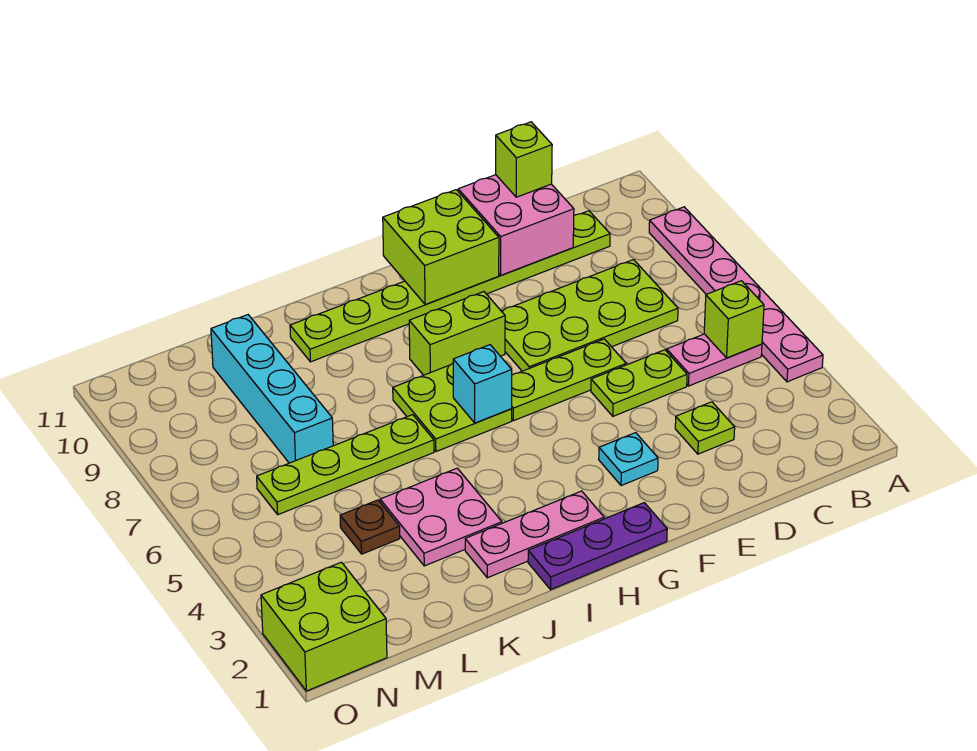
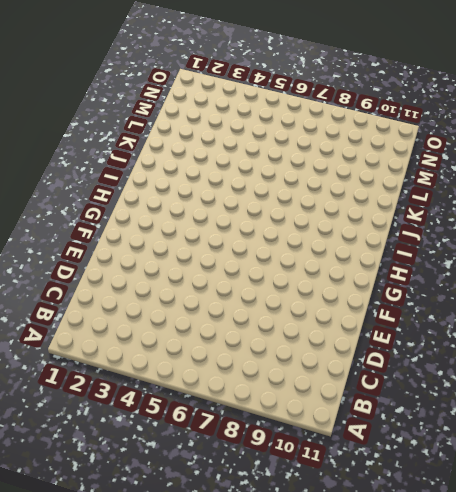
none -> pink 1x6 plate [649,207,823,382]
none -> pink 1x2 plate [667,334,762,386]
none -> lime 2x4 plate [502,260,678,371]

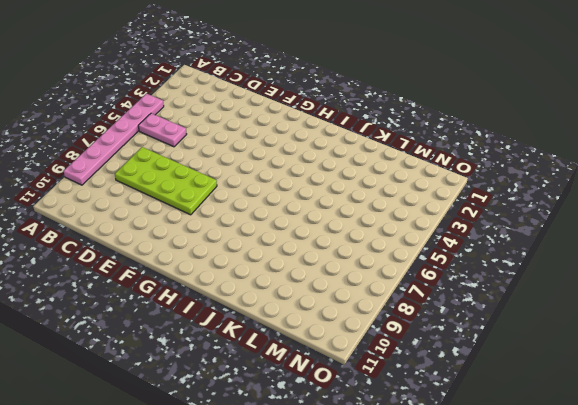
none -> lime 1x8 plate [290,211,610,362]
none -> lime 1x1 plate [675,402,735,454]
none -> lime 1x2 plate [591,350,687,416]

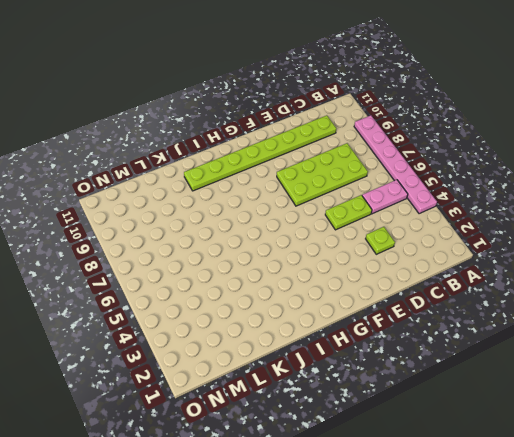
none -> lime 1x3 plate [512,339,626,421]
none -> cyan 1x1 plate [599,433,658,486]
none -> purple 1x3 plate [528,503,667,590]

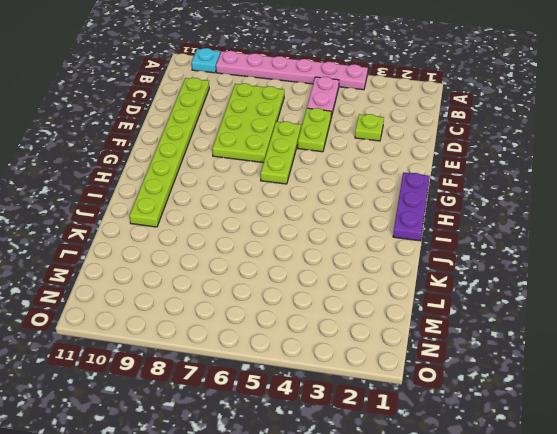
cyan 1x1 plate [192,48,220,73] -> cyan 1x1 plate moved to [599,433,658,486]
none -> lime 1x2 brick [409,292,505,375]
none -> pink 1x3 plate [465,491,604,578]
none -> lime 2x2 plate [393,363,512,452]

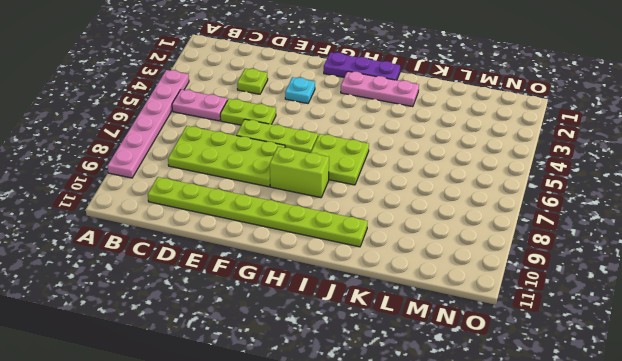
none -> pink 2x2 plate [380,468,502,566]
none -> lime 1x4 plate [257,415,434,515]
none -> brown 1x1 plate [340,500,400,554]

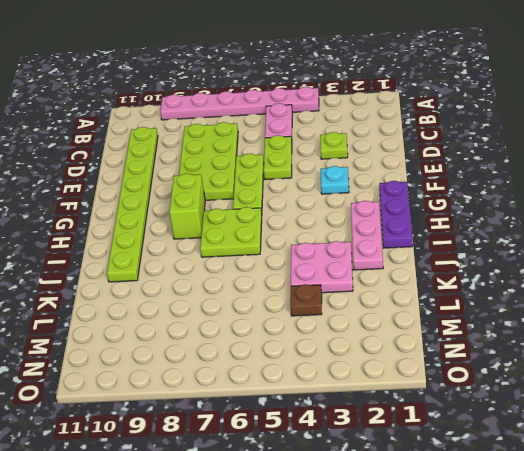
none -> lime 1x4 plate [257,415,434,515]
none -> cyan 1x4 brick [211,315,333,463]
none -> lime 2x2 brick [261,562,387,691]

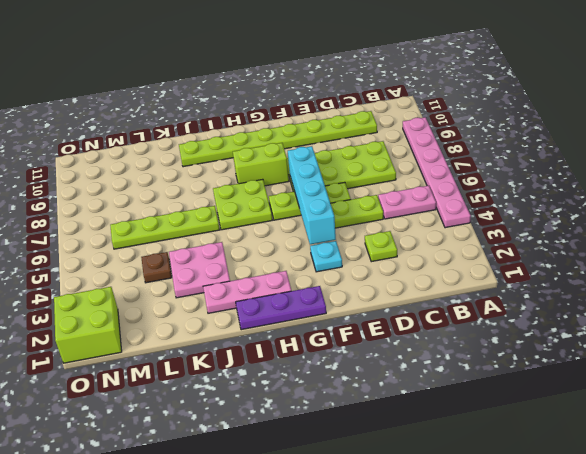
cyan 1x4 brick [288,146,336,244] -> cyan 1x4 brick moved to [211,315,333,463]
none -> lime 1x1 brick [704,281,764,358]
none -> pink 2x2 brick [458,175,574,275]
none -> lime 2x2 brick [383,190,499,305]

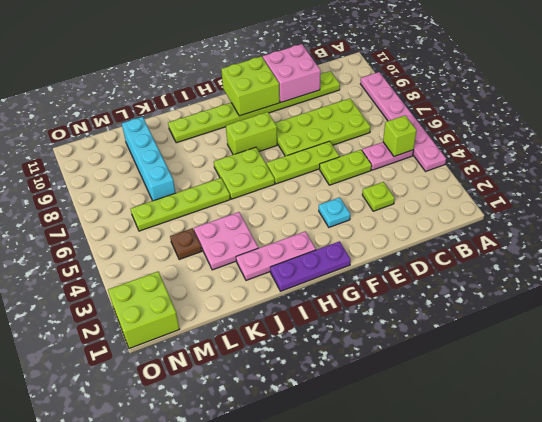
none -> cyan 1x1 brick [453,345,512,423]
none -> lime 1x1 brick [496,122,552,197]

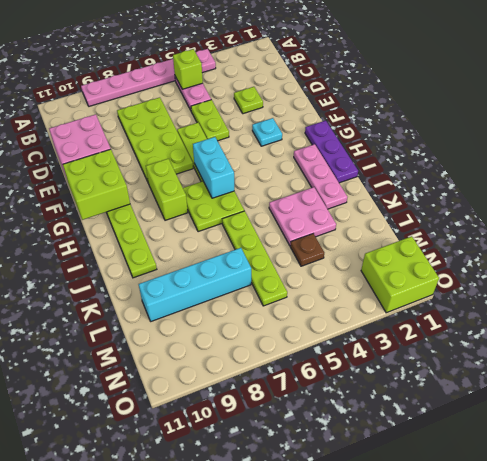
cyan 1x2 brick [193,137,234,198] -> cyan 1x1 brick [453,345,512,423]
none -> lime 1x1 brick [496,122,552,197]

